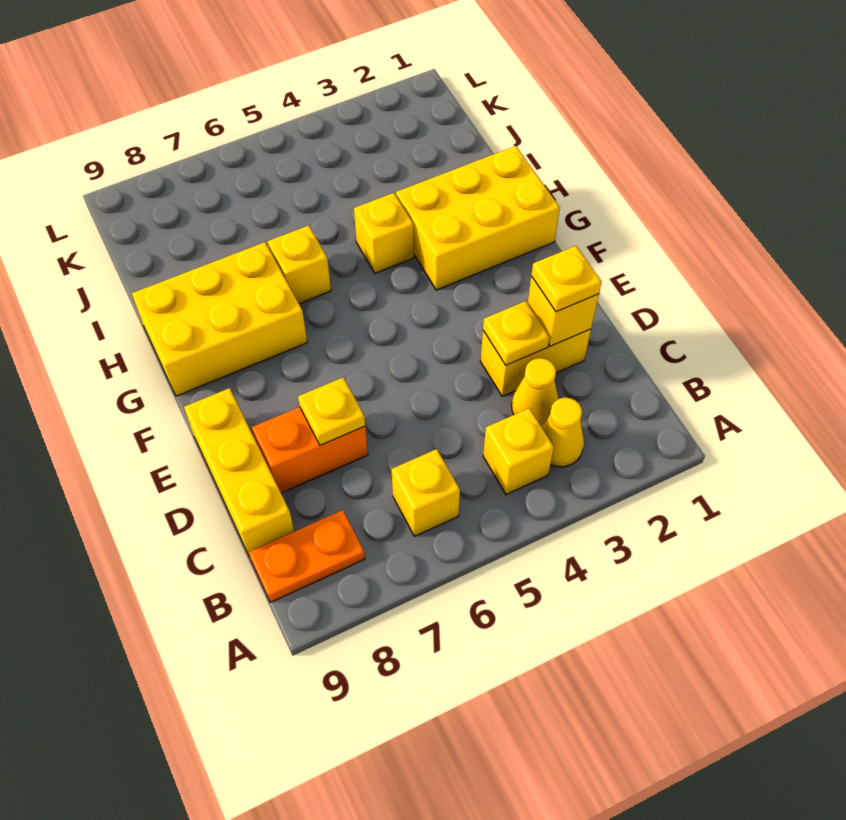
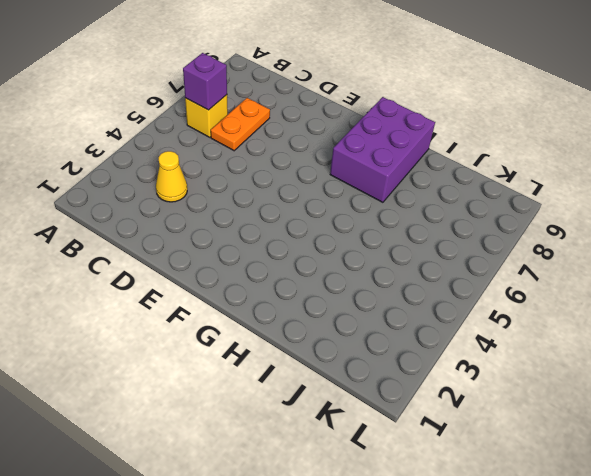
purple 1x1 brick [183,53,227,110] -> none
orange 1x2 plate [211,98,270,151] -> orange 1x2 plate moved to [248,510,365,602]
purple 2x3 brick [330,97,435,202] -> yellow 2x3 brick [132,242,307,396]
none -> yellow 1x1 cone [542,398,584,467]
none -> yellow 1x1 brick [483,408,554,494]
none -> yellow 1x3 brick [184,388,294,557]

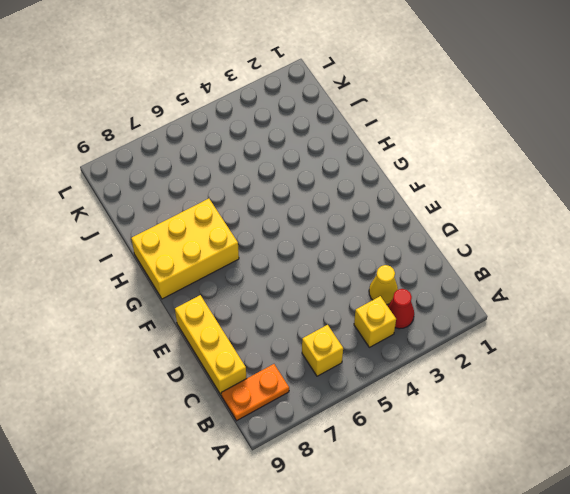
red 1x1 cone [388,289,414,329] -> yellow 1x1 cone [542,398,584,467]
none -> yellow 1x2 brick [480,329,591,396]
none -> orange 1x2 brick [252,407,368,493]
none -> yellow 2x3 brick [396,146,560,290]

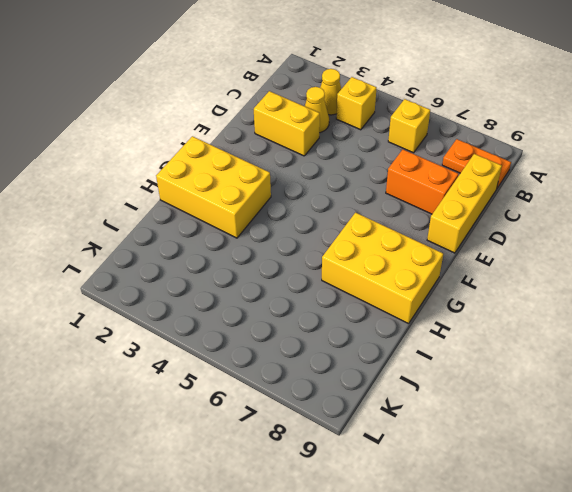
none -> yellow 1x1 brick [354,193,414,273]
none -> yellow 1x1 brick [267,225,331,304]
none -> yellow 1x1 brick [528,276,599,346]

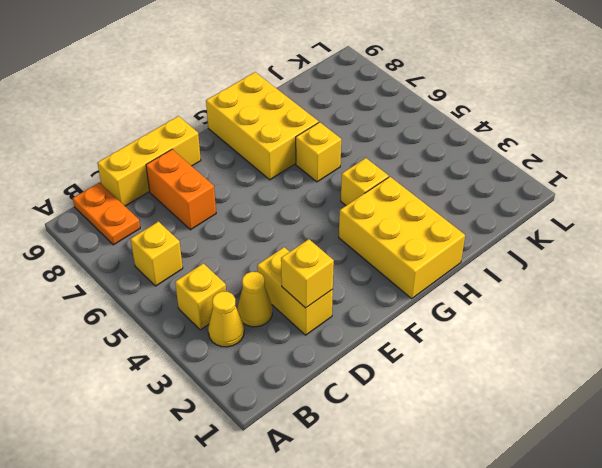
none -> yellow 1x1 plate [483,301,549,365]
none -> yellow 1x1 plate [298,378,365,445]
none -> yellow 1x1 plate [531,246,601,312]

